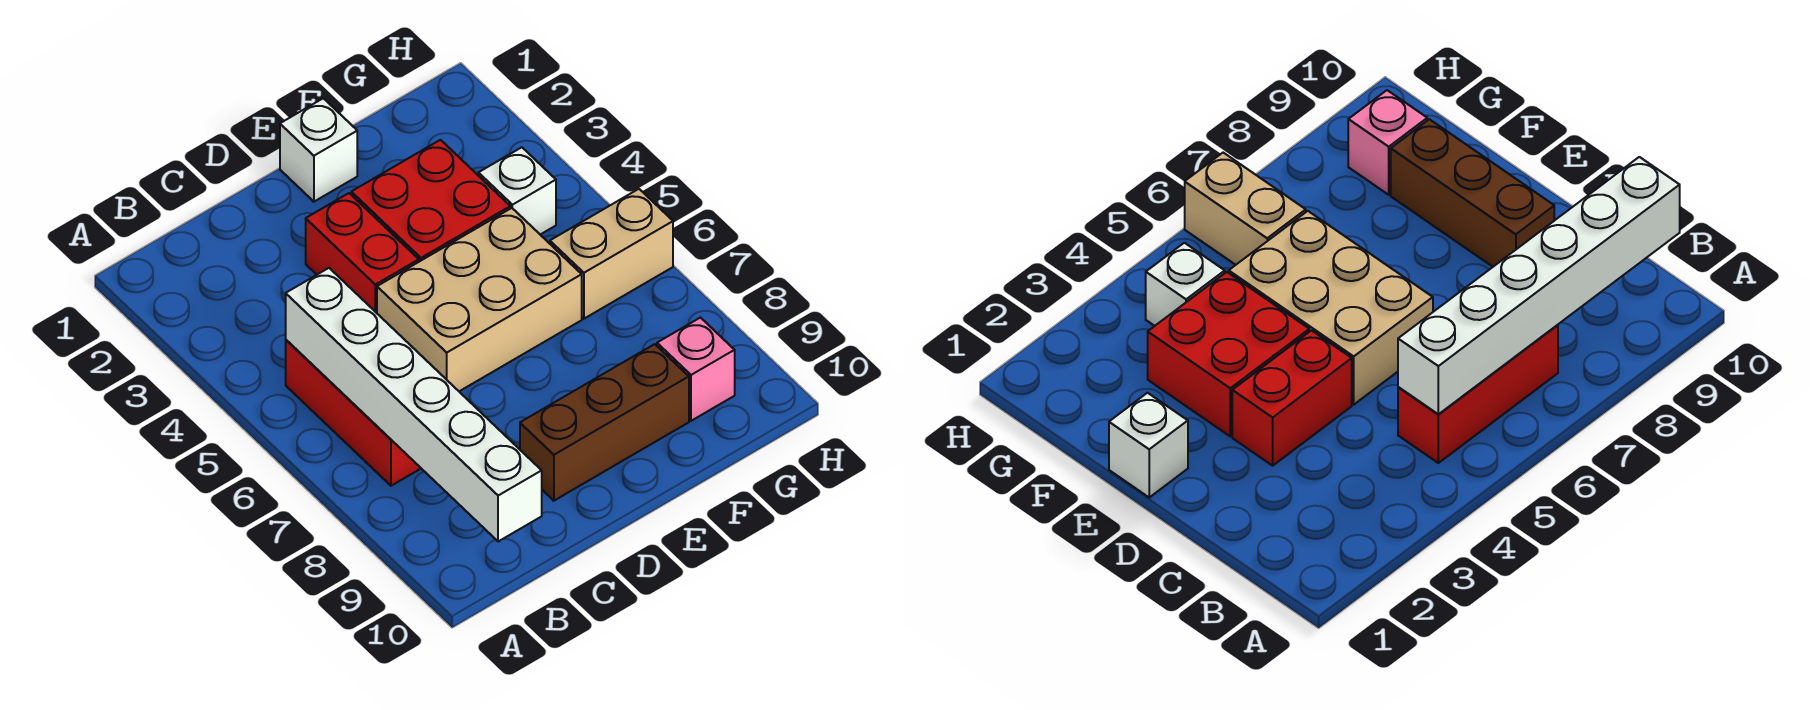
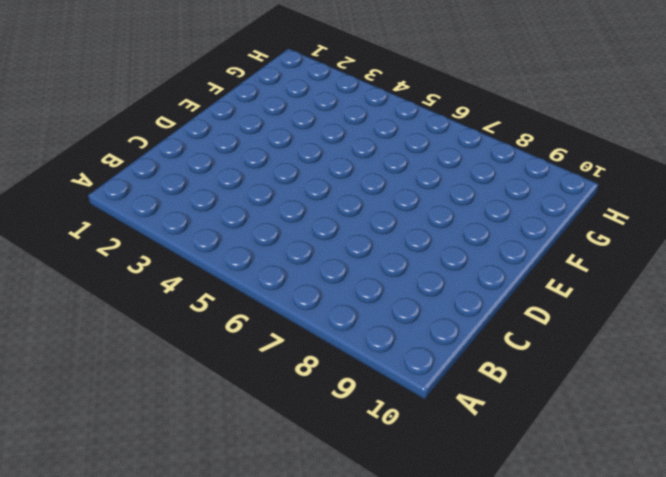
none -> red 1x3 brick [286,340,421,486]
none -> red 1x2 brick [306,193,419,313]

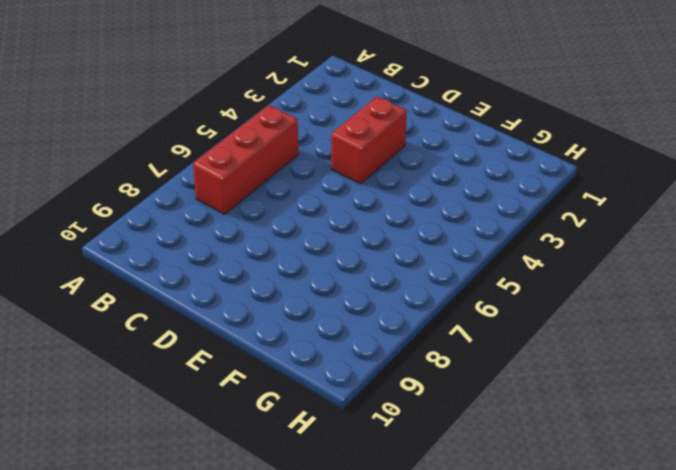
none -> tan 2x3 brick [377,208,582,391]
none -> brown 1x3 brick [520,344,689,501]

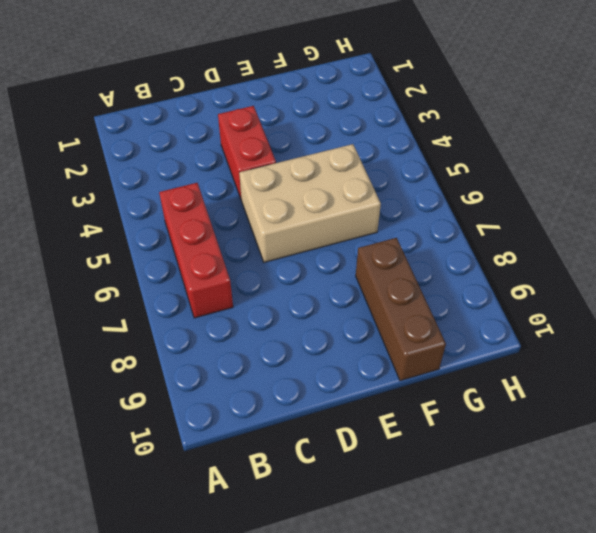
brown 1x3 brick [356,238,446,381] -> brown 1x3 brick turned to [520,344,689,501]
none -> white 1x1 brick [280,98,357,202]
none -> red 2x2 brick [351,140,510,262]

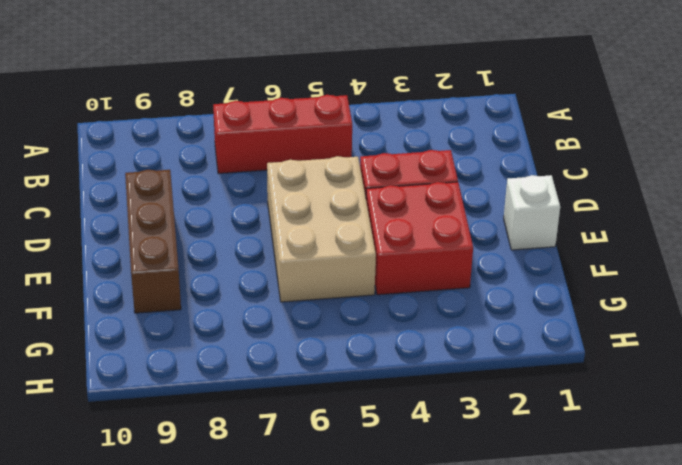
none -> white 1x1 brick [478,147,556,235]
none -> tan 1x2 brick [550,189,673,319]

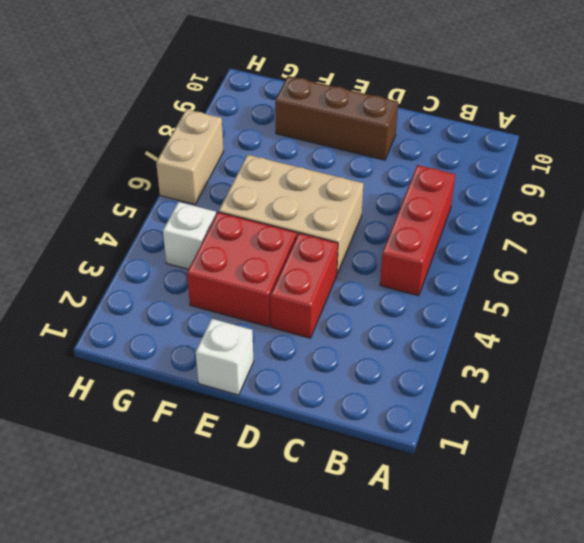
tan 1x2 brick [156,109,224,204] -> tan 1x2 brick turned to [550,189,673,319]
none -> pink 1x1 brick [657,318,735,421]
none -> white 1x6 brick [286,268,542,542]

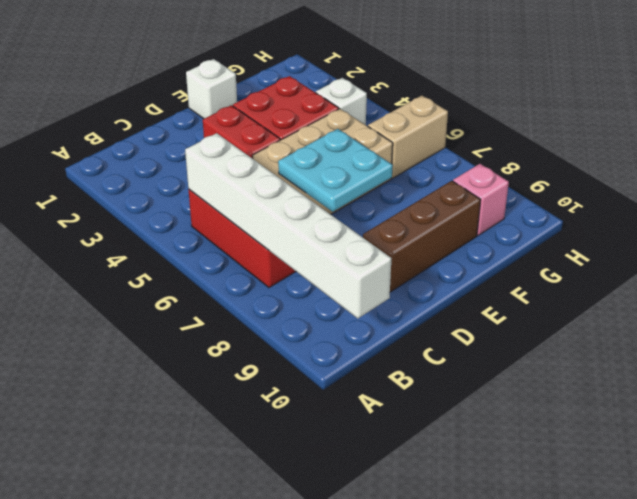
cyan 2x2 plate [278,129,393,212] -> none

